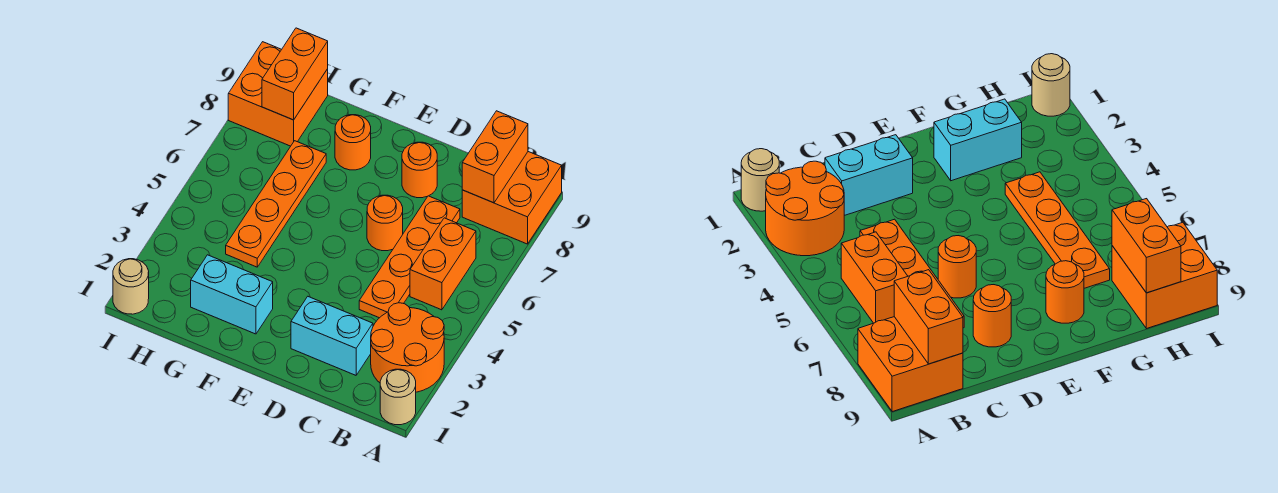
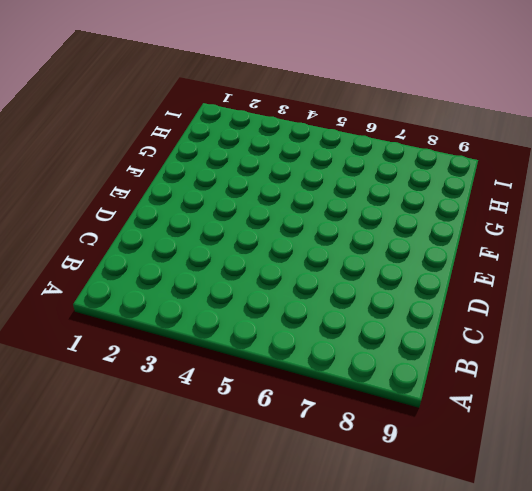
none -> tan 1x1 round brick [380,369,416,425]
none -> orange 2x2 round brick [371,303,444,392]
none -> orange 2x2 brick [462,152,562,244]

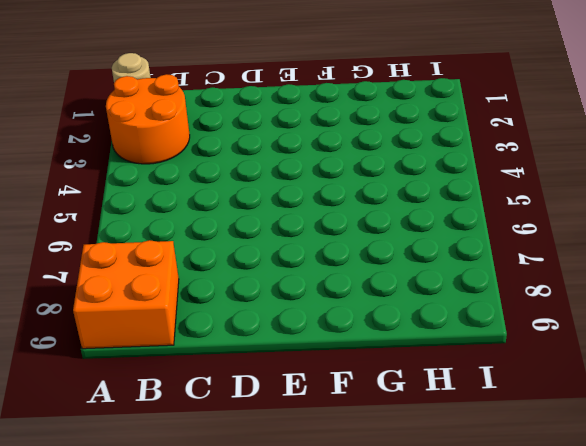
none -> orange 1x2 brick [410,218,476,310]
none -> cyan 1x2 brick [291,297,373,375]
none -> orange 1x4 plate [359,196,460,318]

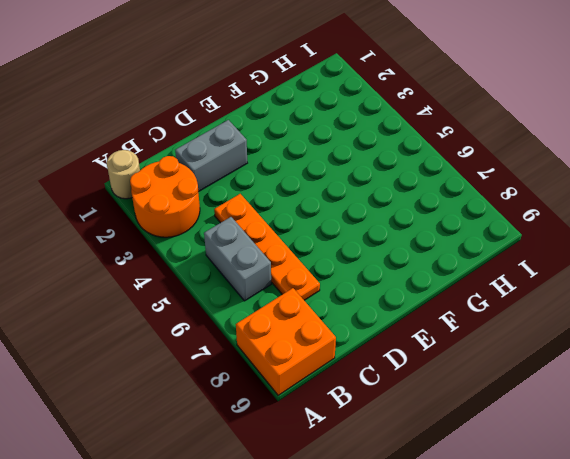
grey 1x2 brick [204,217,271,301] -> orange 1x2 brick [410,218,476,310]
grey 1x2 brick [175,120,247,192] -> cyan 1x2 brick [291,297,373,375]
none -> orange 1x1 round brick [367,195,403,251]
none -> orange 1x1 round brick [402,142,437,198]
none -> cyan 1x2 brick [191,255,273,334]

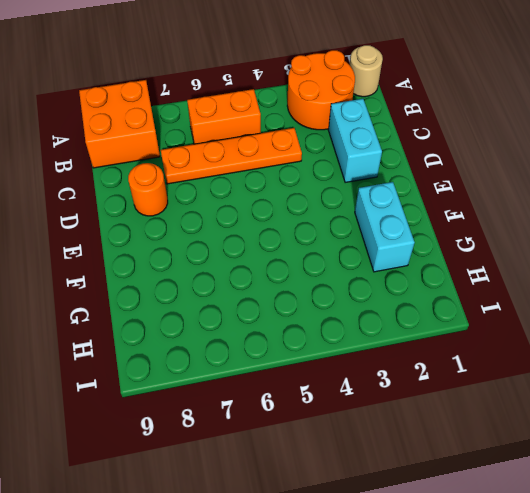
none -> orange 1x1 round brick [367,195,403,251]
none -> orange 1x1 round brick [335,115,371,170]
none -> orange 1x4 plate [226,141,326,267]

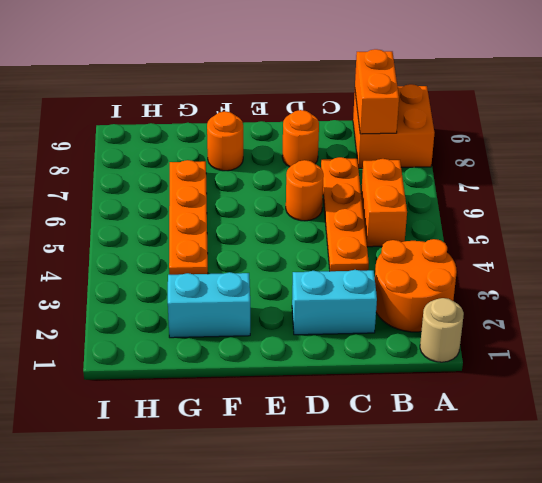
none -> orange 2x2 brick [228,42,328,146]
none -> tan 1x1 round brick [113,259,149,314]
none -> orange 1x2 brick [262,28,328,120]

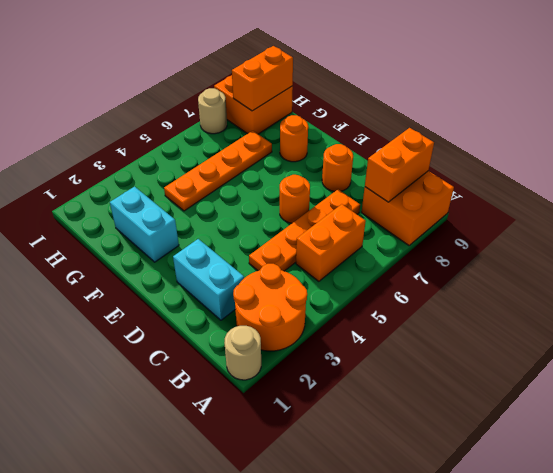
tan 1x1 round brick [198,88,227,134] -> tan 1x1 round brick moved to [113,259,149,314]

